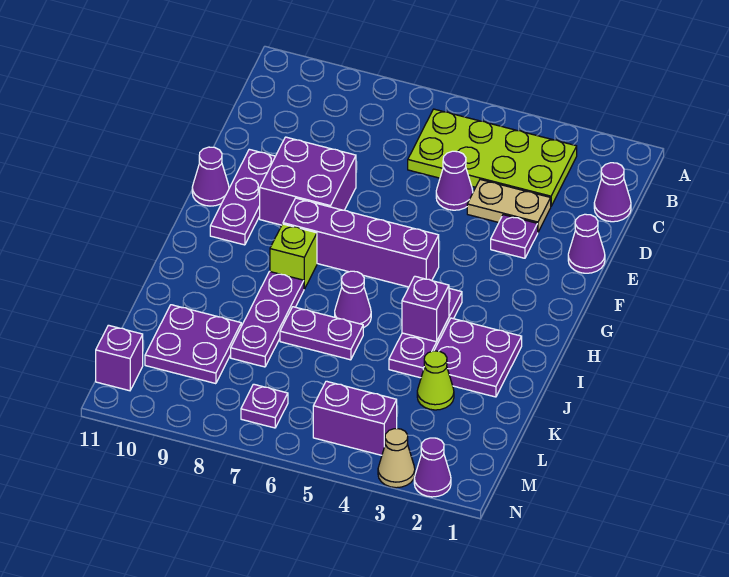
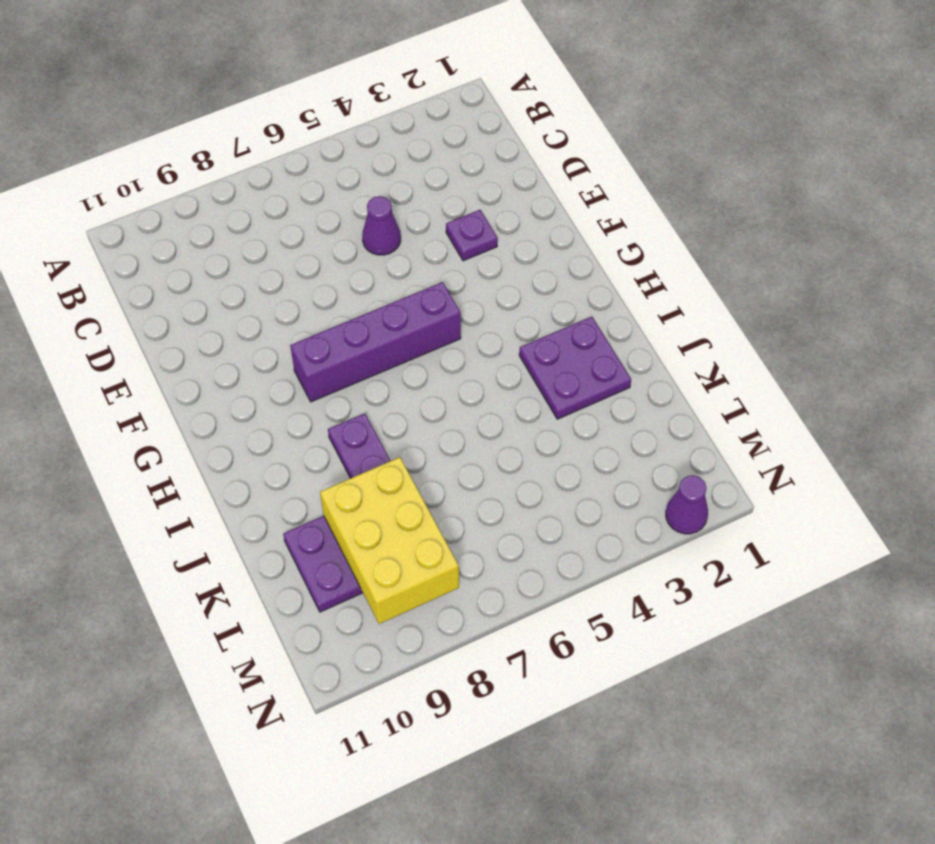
yellow 2x3 brick [320,457,459,624] -> none
none -> lime 2x4 plate [408,109,577,206]
none -> purple 1x1 cone [594,163,631,222]
none -> tan 1x2 plate [467,180,551,232]

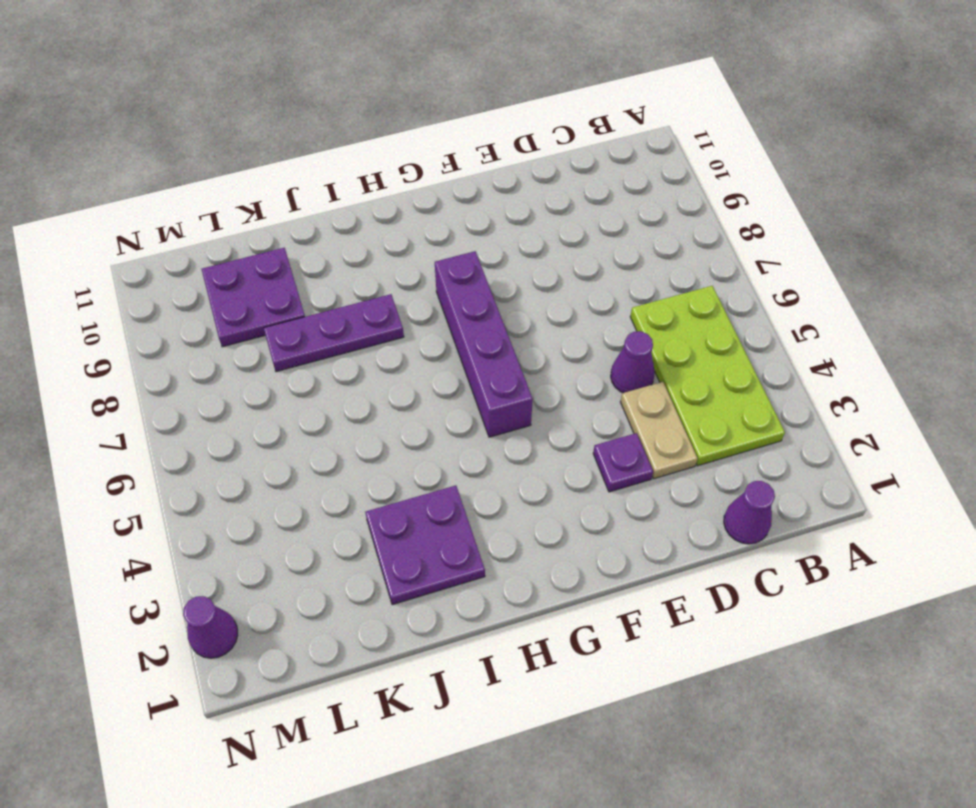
none -> purple 1x1 cone [568,214,605,273]
none -> purple 2x2 brick [260,137,356,225]
none -> purple 1x3 plate [210,149,275,245]

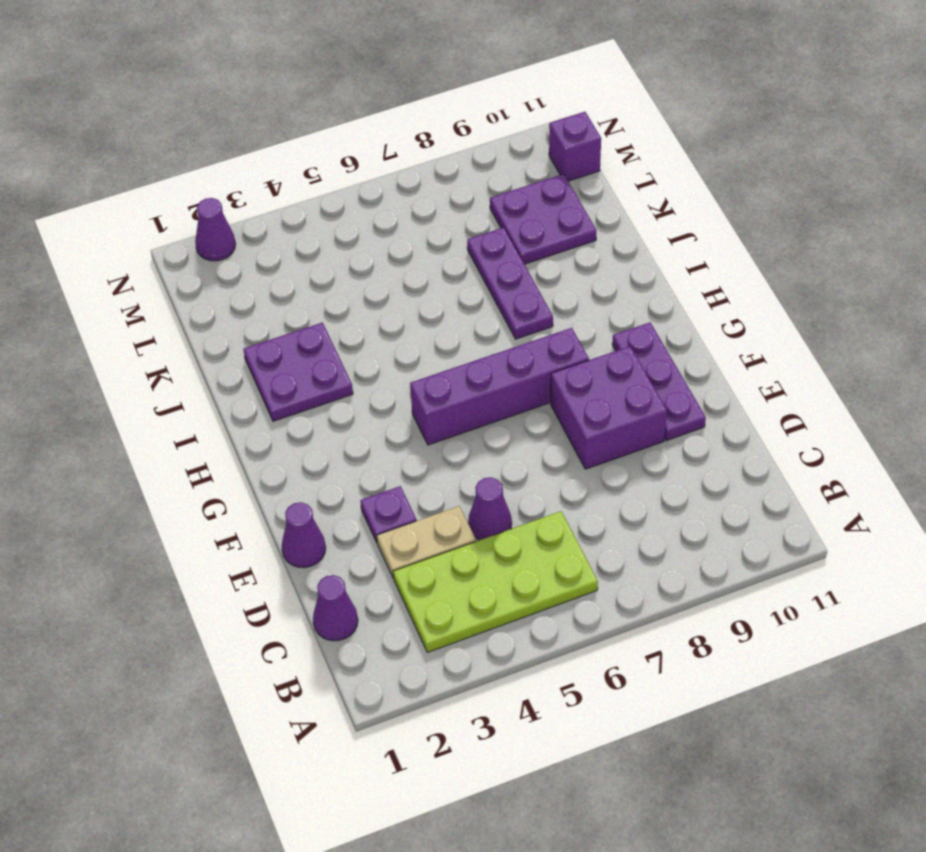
none -> purple 1x1 cone [192,147,229,206]
none -> purple 1x3 plate [389,288,462,378]
none -> lime 1x1 brick [270,224,317,289]

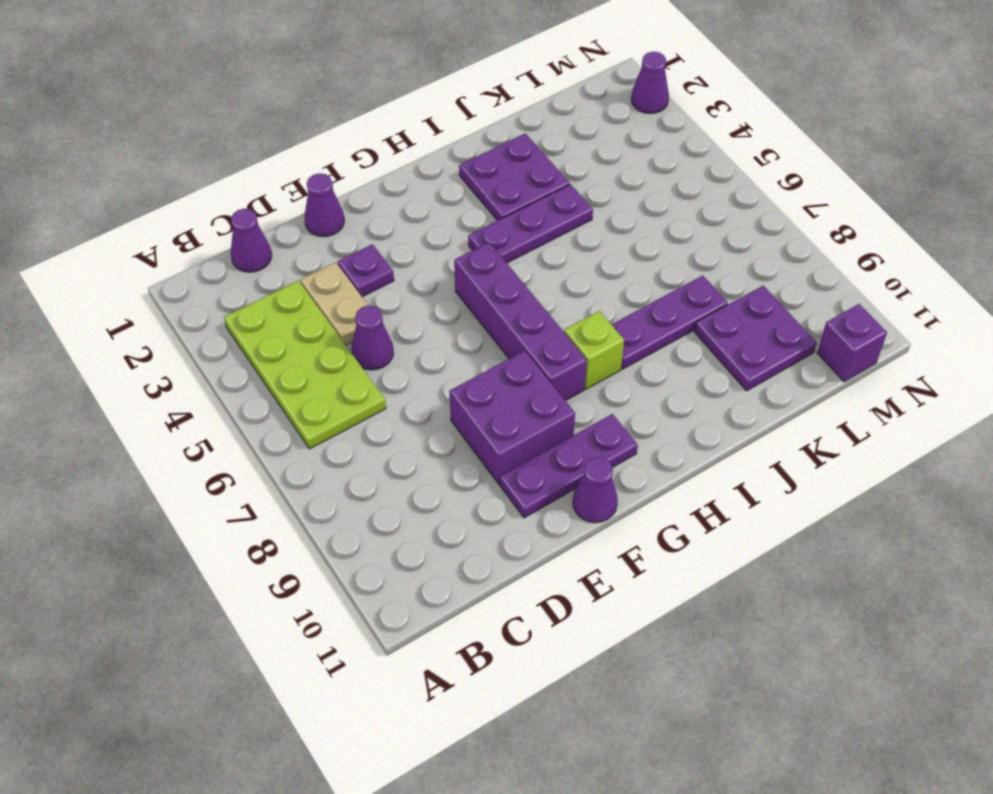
none -> purple 1x1 cone [335,271,371,328]
none -> purple 1x2 plate [280,307,363,360]
none -> lime 1x1 cone [417,351,454,410]

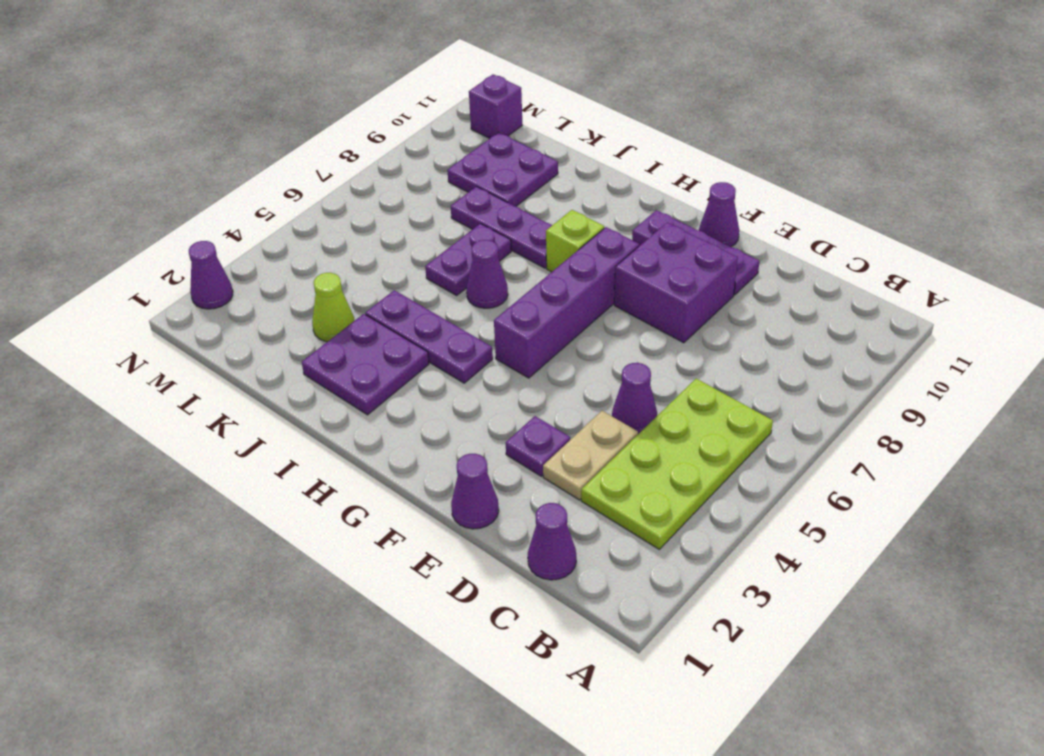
none -> purple 1x2 brick [313,381,397,455]
none -> purple 1x1 plate [241,384,288,428]
none -> tan 1x1 cone [378,429,415,488]

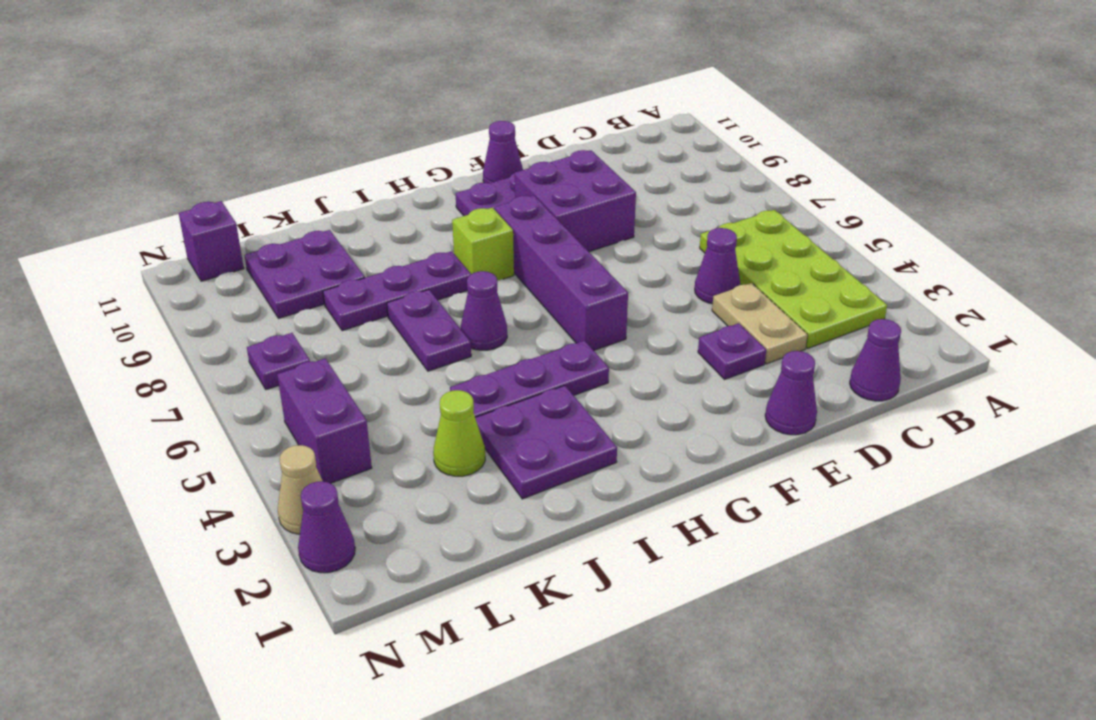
none -> purple 1x1 brick [402,276,449,342]

